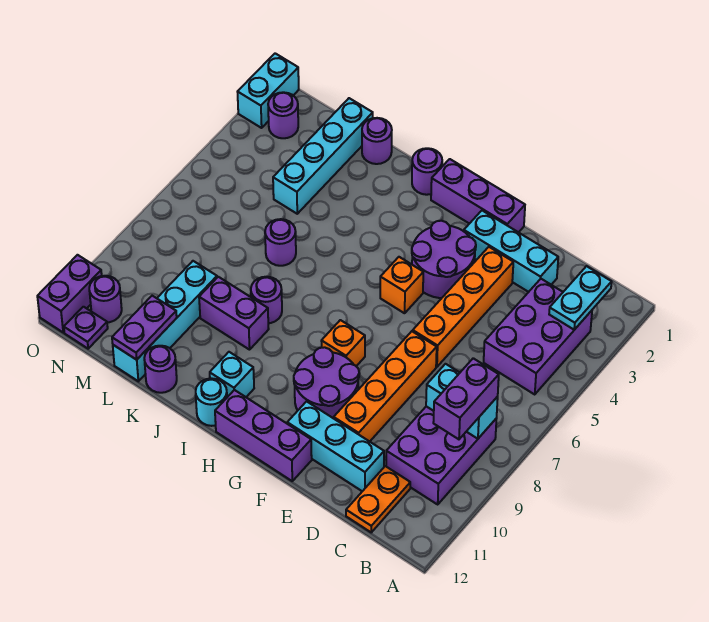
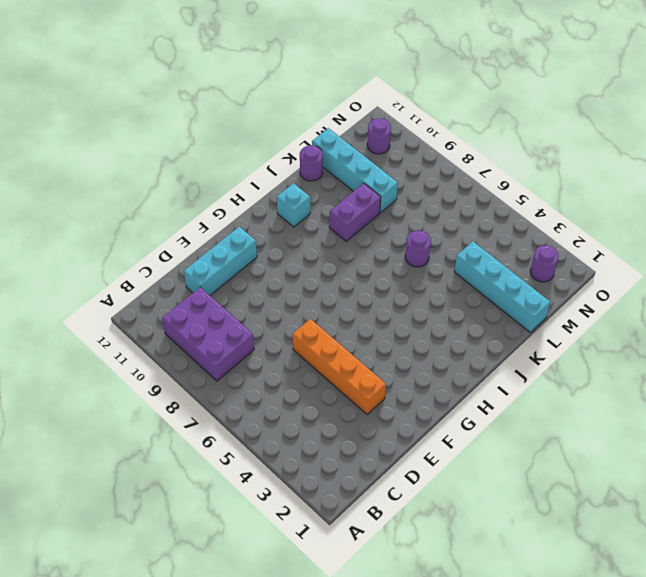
none -> purple 2x3 brick [484,279,592,394]
none -> orange 1x2 plate [346,466,410,532]
none -> cyan 1x3 brick [464,211,558,292]
none -> orange 1x4 brick [334,331,437,442]

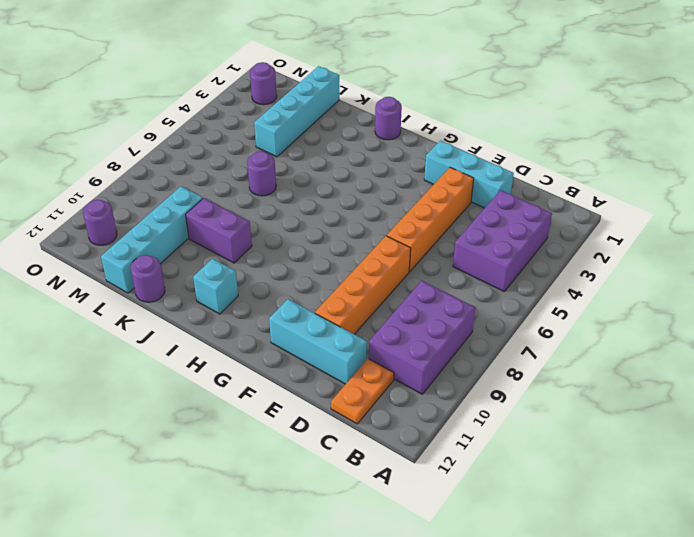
none -> purple 1x3 brick [431,159,525,232]
none -> purple 2x2 round brick [412,221,476,298]
none -> purple 2x2 round brick [294,347,359,418]
none -> purple 1x3 brick [215,390,312,481]

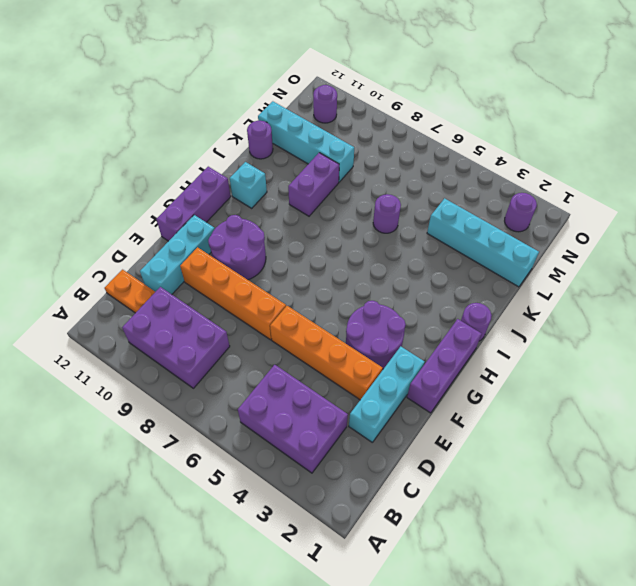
none -> orange 1x1 brick [380,257,423,313]
none -> orange 1x1 brick [321,320,365,366]
none -> cyan 1x1 round brick [196,378,227,426]
none -> purple 1x1 round brick [251,277,282,323]

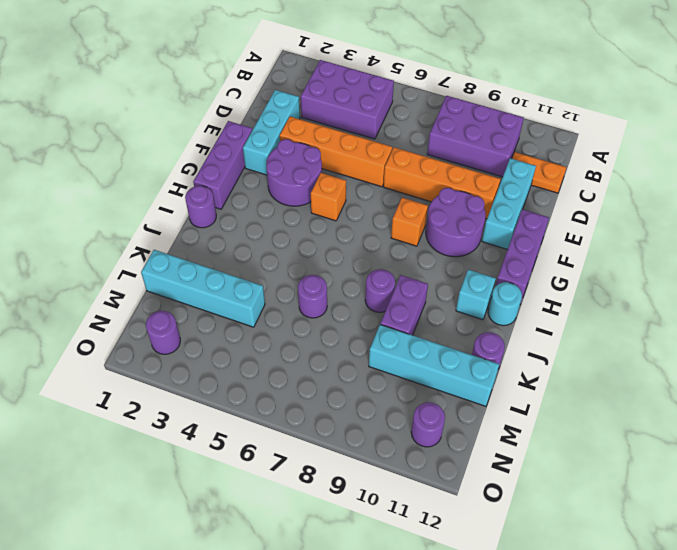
none -> purple 1x1 round brick [362,118,392,164]
none -> purple 1x1 plate [64,307,108,349]
none -> cyan 1x2 brick [238,53,299,128]
none -> purple 1x2 brick [37,255,102,332]

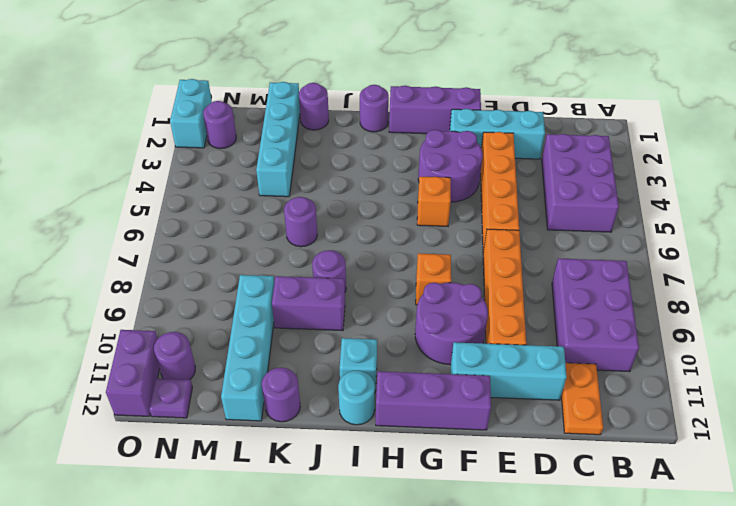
none -> cyan 1x2 plate [549,266,612,330]
none -> cyan 1x2 brick [426,364,498,439]
none -> purple 1x2 plate [112,296,177,360]
none -> purple 1x2 brick [433,358,499,439]

